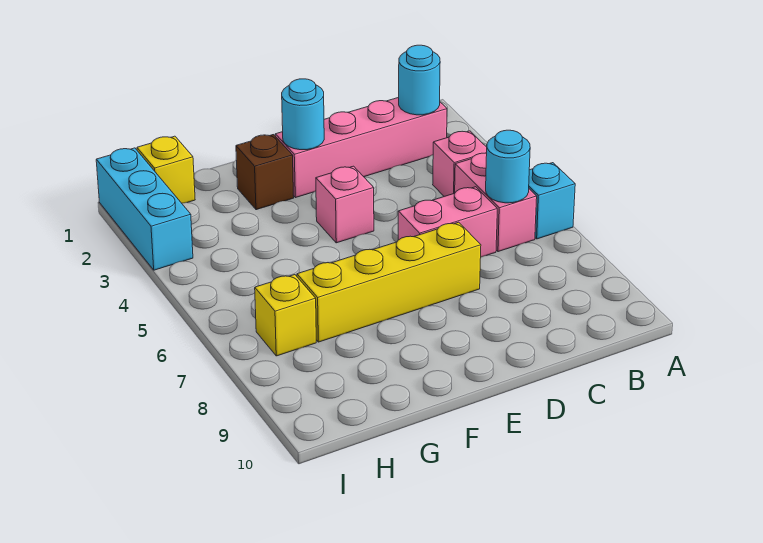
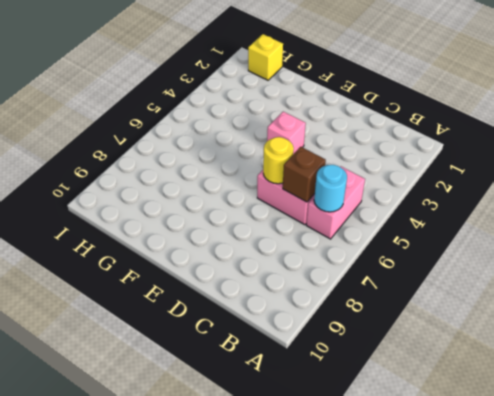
brown 1x1 brick [283,147,326,202] -> brown 1x1 brick moved to [236,135,294,210]
yellow 1x1 round brick [263,137,294,184] -> none
none -> cyan 1x1 brick [529,163,575,239]
none -> pink 1x4 brick [275,97,447,198]
none -> pink 1x1 brick [433,131,487,196]

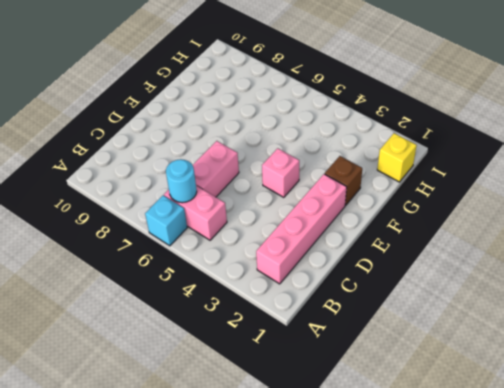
none -> pink 1x1 brick [433,131,487,196]
none -> yellow 1x4 brick [297,222,481,342]
none -> yellow 1x1 brick [255,275,316,356]

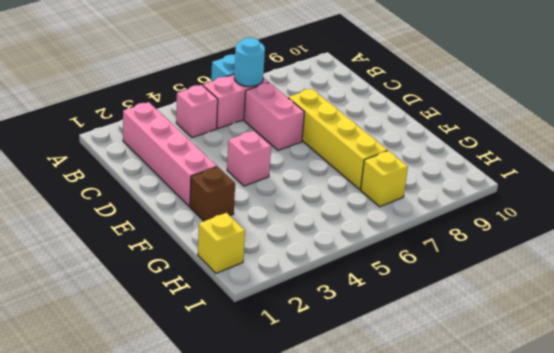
none -> cyan 1x3 brick [96,148,193,270]
none -> cyan 1x1 round brick [399,45,440,115]
none -> cyan 1x1 round brick [282,79,324,150]

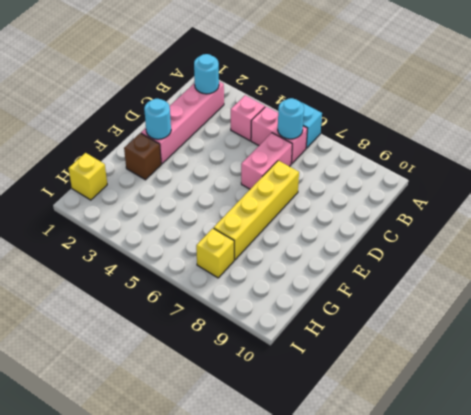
none -> pink 1x1 brick [316,166,374,243]
none -> cyan 1x3 brick [96,148,193,270]

